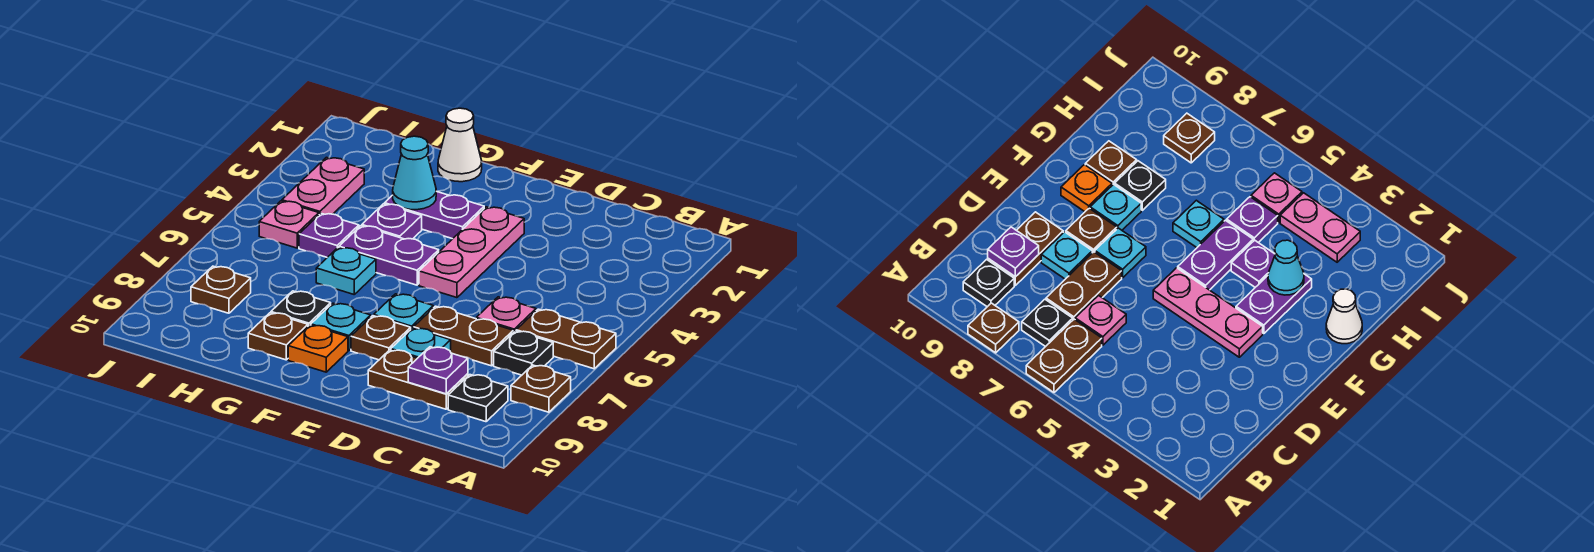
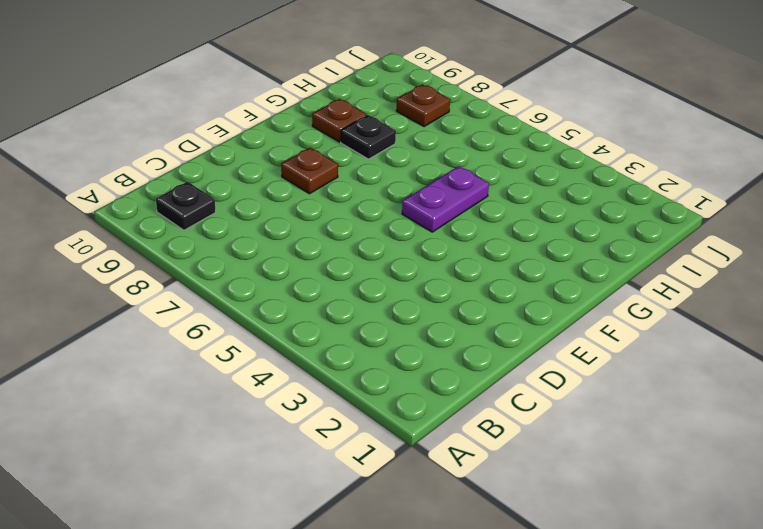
none -> brown 1x2 plate [516,309,616,369]
none -> brown 1x1 plate [511,365,571,412]
none -> black 1x1 plate [494,331,553,375]

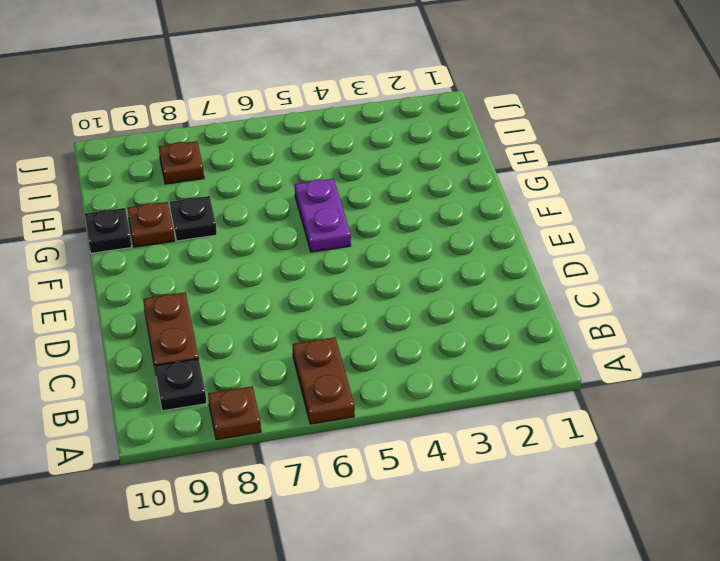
black 1x1 plate [85,208,132,253] -> black 1x1 plate moved to [494,331,553,375]
none -> pink 1x1 plate [476,297,536,333]
none -> brown 1x2 plate [414,306,513,366]
none -> cyan 1x1 plate [391,328,451,358]

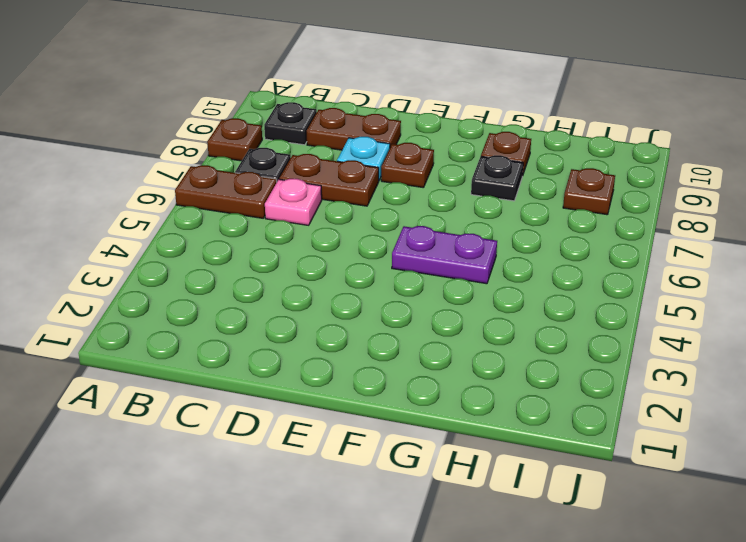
none -> pink 1x3 plate [419,207,524,298]
none -> cyan 1x1 plate [374,294,433,329]
none -> purple 1x2 plate [385,191,484,239]

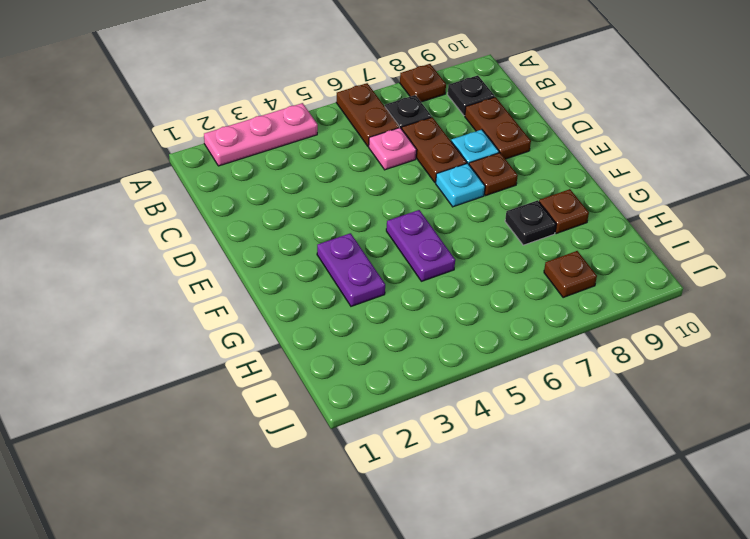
pink 1x3 plate [204,103,318,166] -> pink 1x3 plate moved to [419,207,524,298]
none -> cyan 1x1 plate [311,303,371,350]
none -> orange 1x1 plate [288,325,348,372]
none -> white 1x1 cone [438,108,482,182]

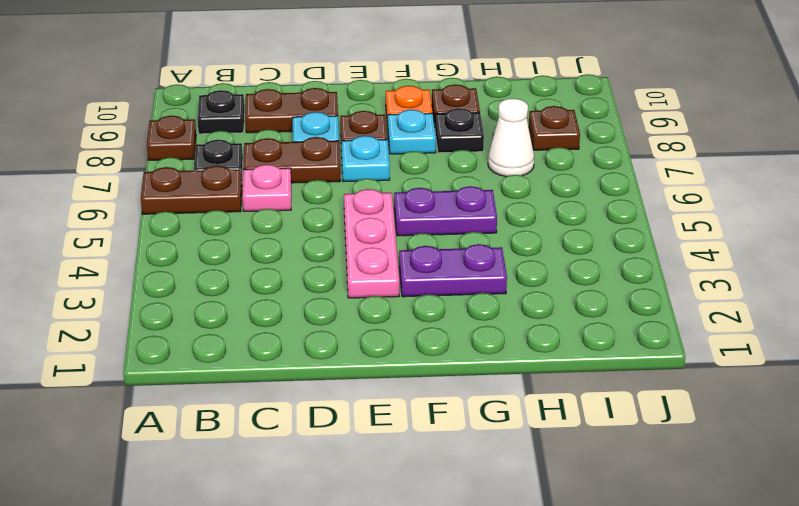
white 1x1 cone [488,98,534,177] -> white 1x1 cone moved to [438,108,482,182]
none -> purple 1x1 plate [362,204,422,239]
none -> cyan 1x1 plate [316,247,376,294]
none -> purple 1x1 plate [299,213,359,257]

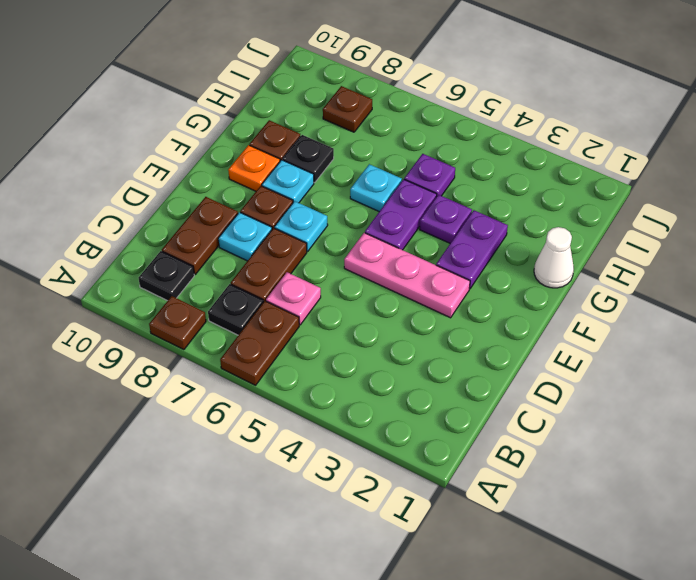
none -> pink 1x2 plate [282,157,364,214]
none -> pink 1x1 plate [259,201,319,248]
none -> purple 1x1 plate [408,347,468,394]

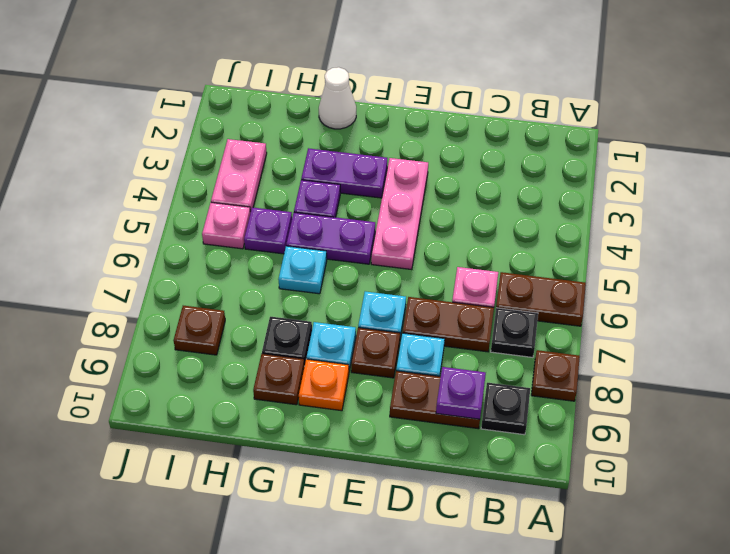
none -> cyan 1x1 cone [393,136,436,210]

